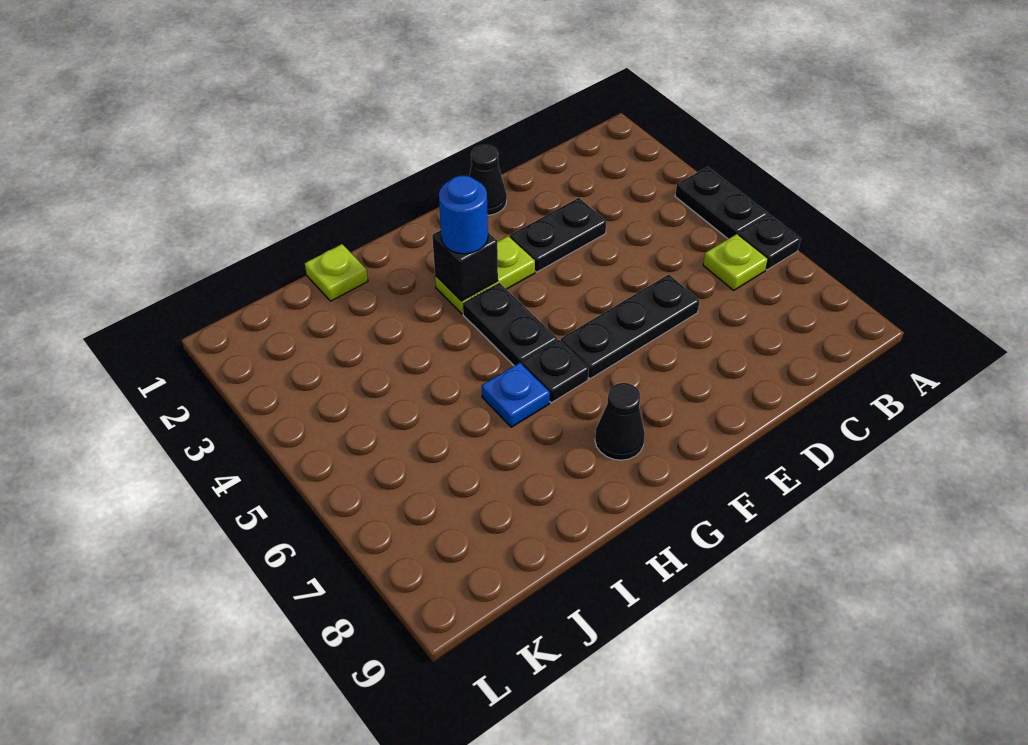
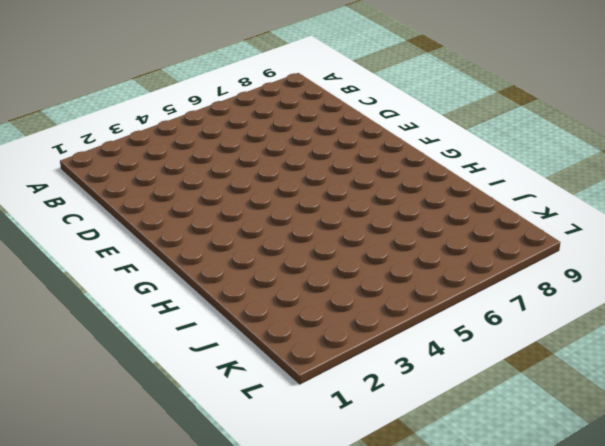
none -> black 1x2 plate [675,167,768,239]
none -> black 1x1 plate [738,215,801,270]
none -> lime 1x1 plate [703,234,768,290]

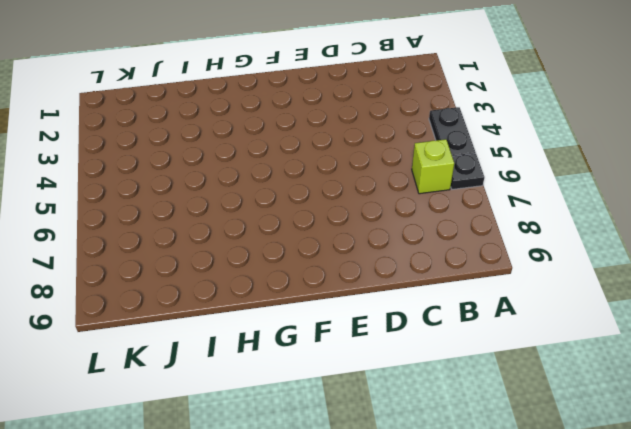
lime 1x1 brick [412,139,454,194] -> lime 1x1 plate [703,234,768,290]
none -> black 1x2 plate [510,198,606,272]
none -> black 1x3 plate [561,274,699,379]
none -> black 1x1 cone [469,145,507,215]

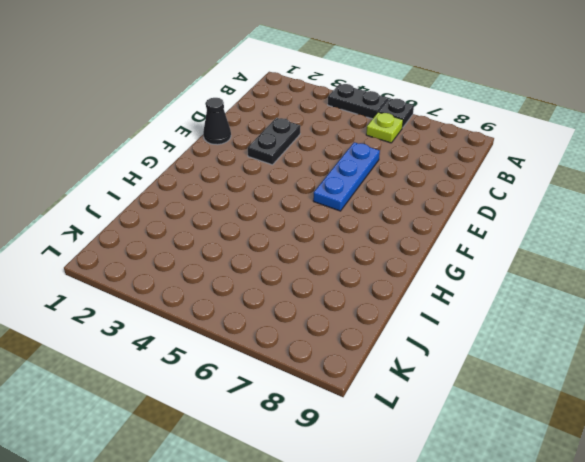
blue 1x3 plate [313,142,380,211] -> black 1x3 plate [561,274,699,379]
none -> lime 1x2 plate [435,236,535,314]
none -> black 1x2 plate [463,283,557,366]
none -> black 1x1 plate [522,340,589,403]

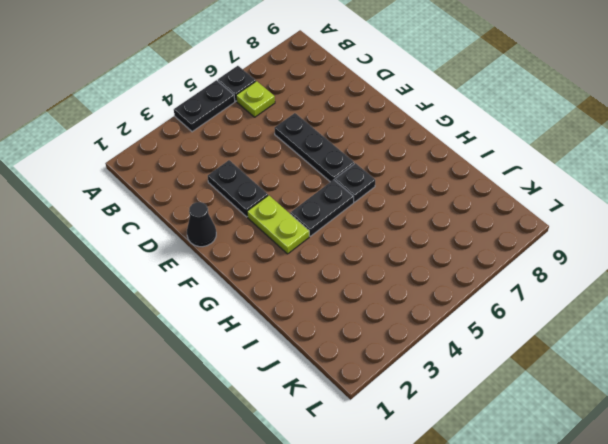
none -> black 1x1 cone [595,383,645,460]
none -> blue 1x1 plate [482,363,550,427]
none -> lime 1x1 plate [305,244,368,301]

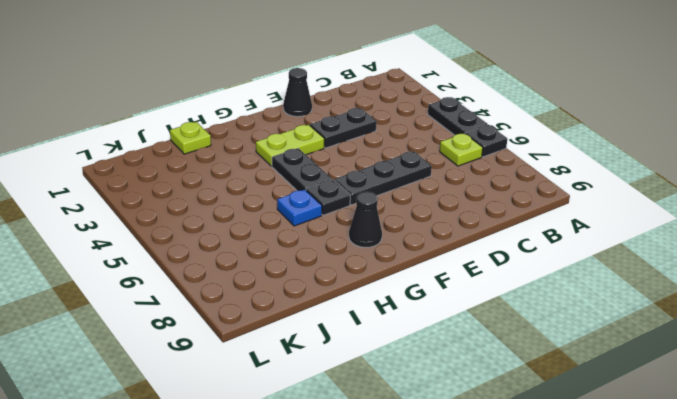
none -> black 1x1 brick [432,230,498,301]
none -> blue 1x1 round brick [439,176,488,254]

